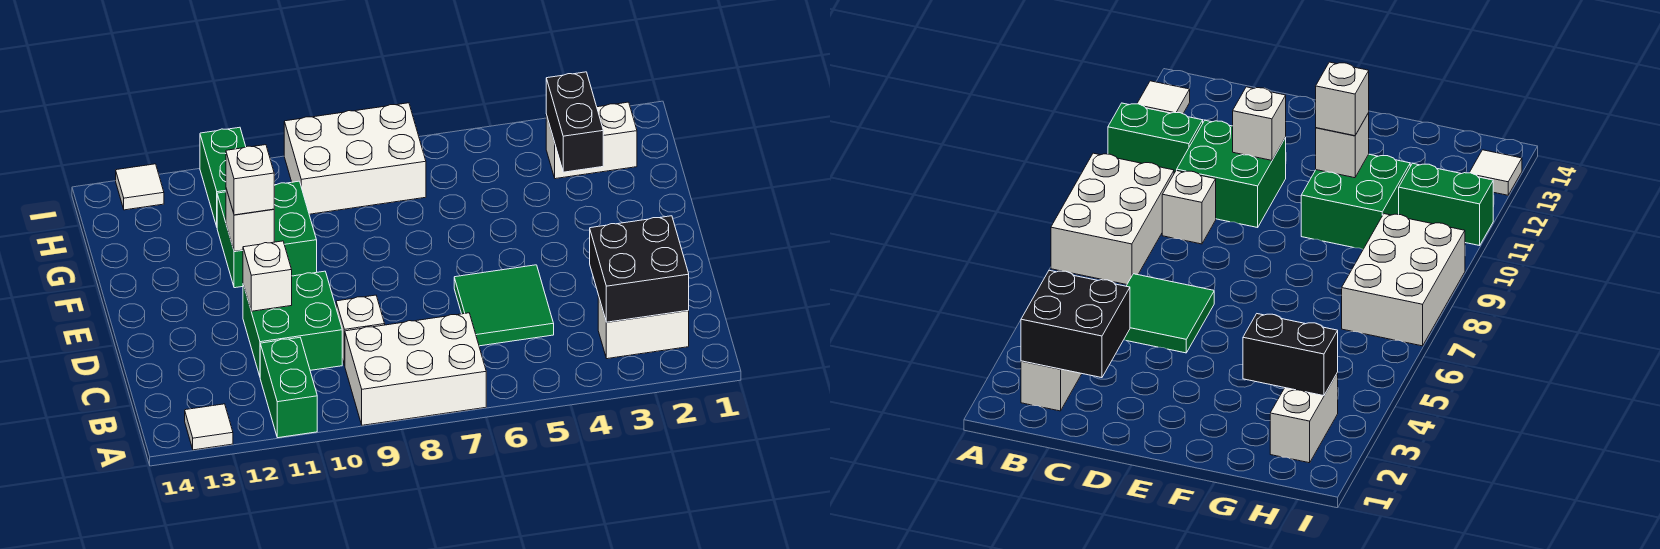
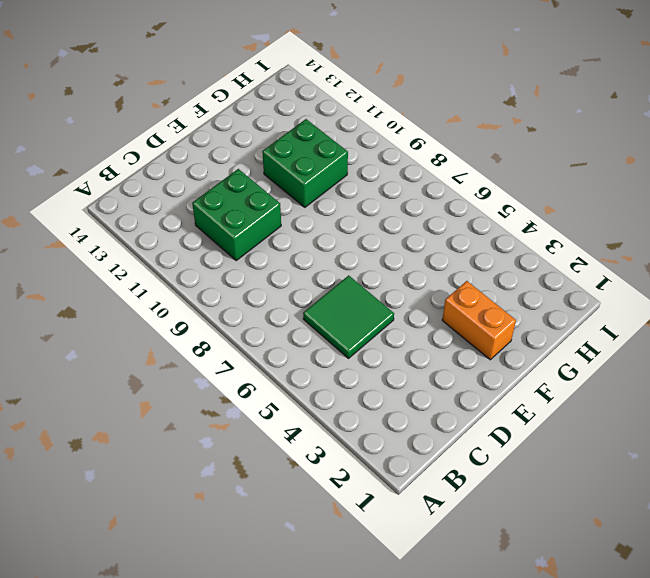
orange 1x2 brick [442,281,516,360] -> none
none -> white 2x3 brick [345,313,486,425]
none -> green 1x2 brick [260,338,317,438]
none -> white 1x1 tile [185,404,233,450]

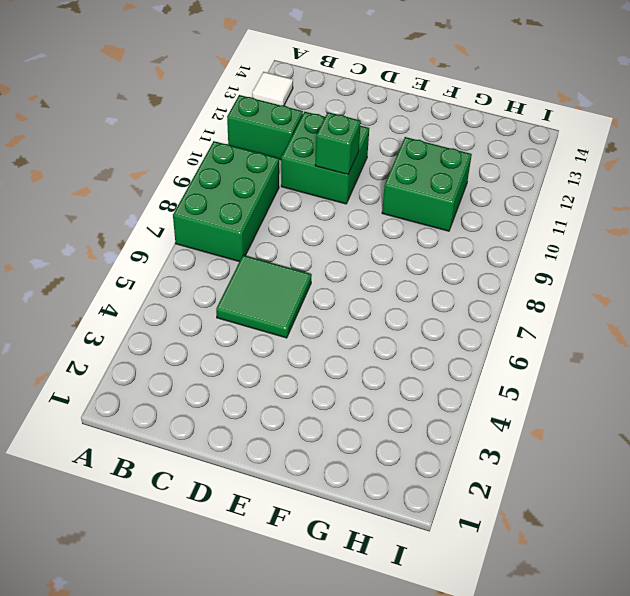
green 2x3 brick [173,141,279,262] -> white 2x3 brick [345,313,486,425]
green 1x1 brick [315,112,361,174] -> none
none -> white 1x2 brick [598,296,689,359]
none -> white 1x1 brick [336,295,385,365]
none -> white 1x2 brick [546,102,637,179]

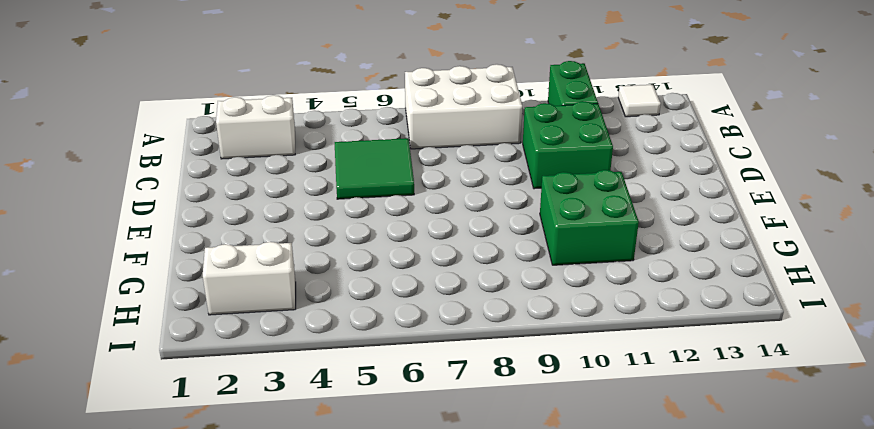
none -> white 1x1 brick [336,295,385,365]
none -> white 2x3 brick [284,103,426,214]
none -> green 1x2 brick [200,127,246,226]

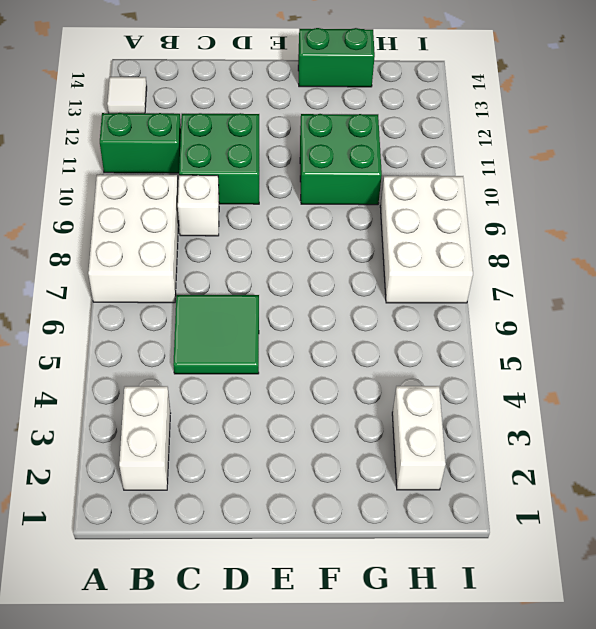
green 1x2 brick [298,28,375,87] -> green 1x2 brick moved to [200,127,246,226]
none -> white 1x1 tile [116,164,164,210]
none -> black 2x2 brick [590,216,689,322]
none -> white 1x1 brick [243,241,292,311]

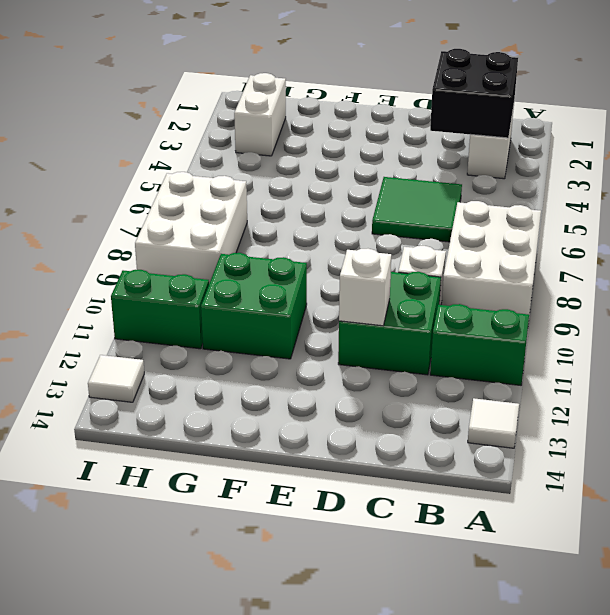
none -> white 1x1 brick [226,189,274,251]
none -> black 1x2 brick [546,72,603,172]
none -> white 1x1 brick [226,145,274,215]

